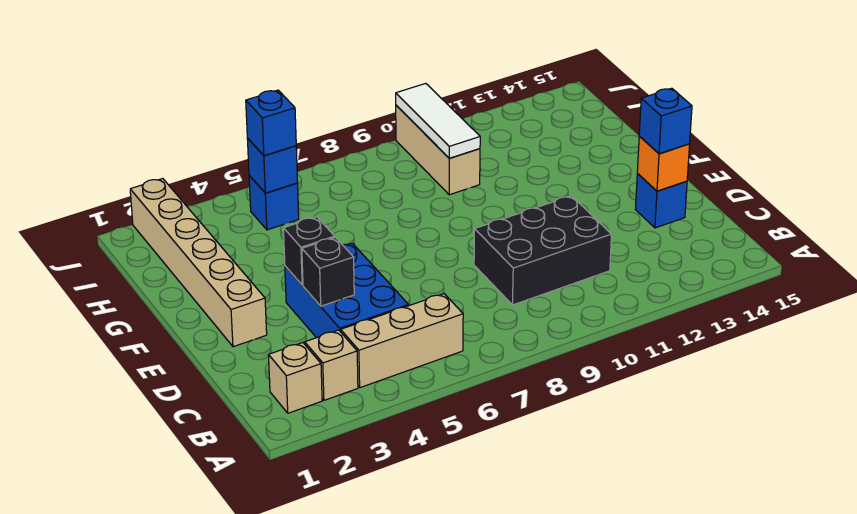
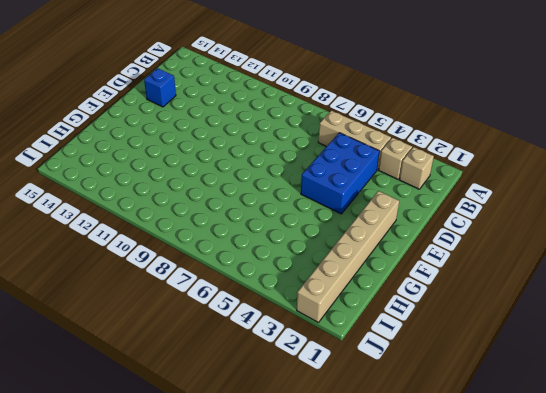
none -> black 2x3 brick [474,196,611,305]
none -> tan 1x3 brick [396,105,480,195]
none -> blue 1x1 brick [249,176,299,230]

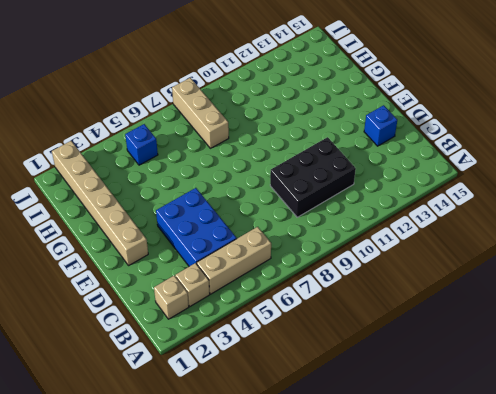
tan 1x3 brick [172,78,229,148] -> tan 1x3 brick moved to [396,105,480,195]
none -> black 1x1 brick [302,237,354,306]
none -> orange 1x1 brick [637,136,690,191]
none -> black 1x1 brick [283,217,335,285]

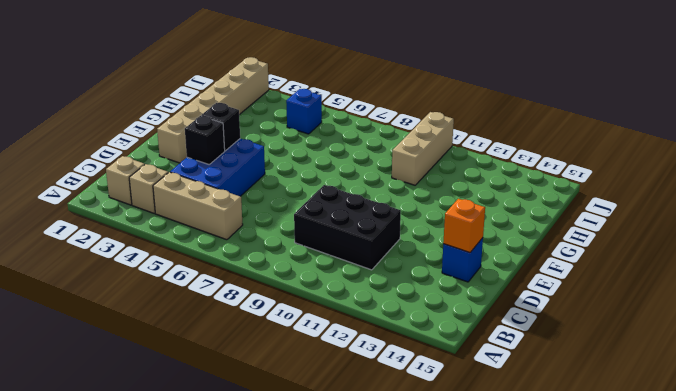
none -> white 1x3 tile [396,83,480,158]
none -> blue 1x1 brick [247,138,298,193]
none -> blue 1x1 brick [639,88,692,154]

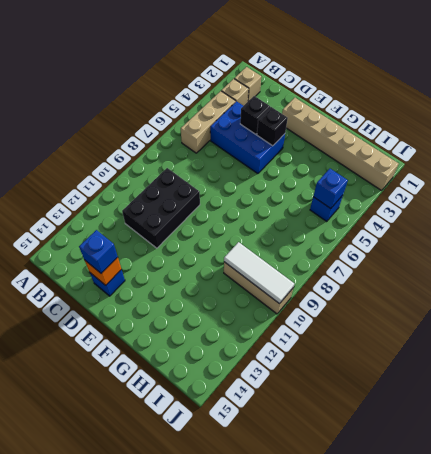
none -> blue 1x1 brick [246,90,296,156]

